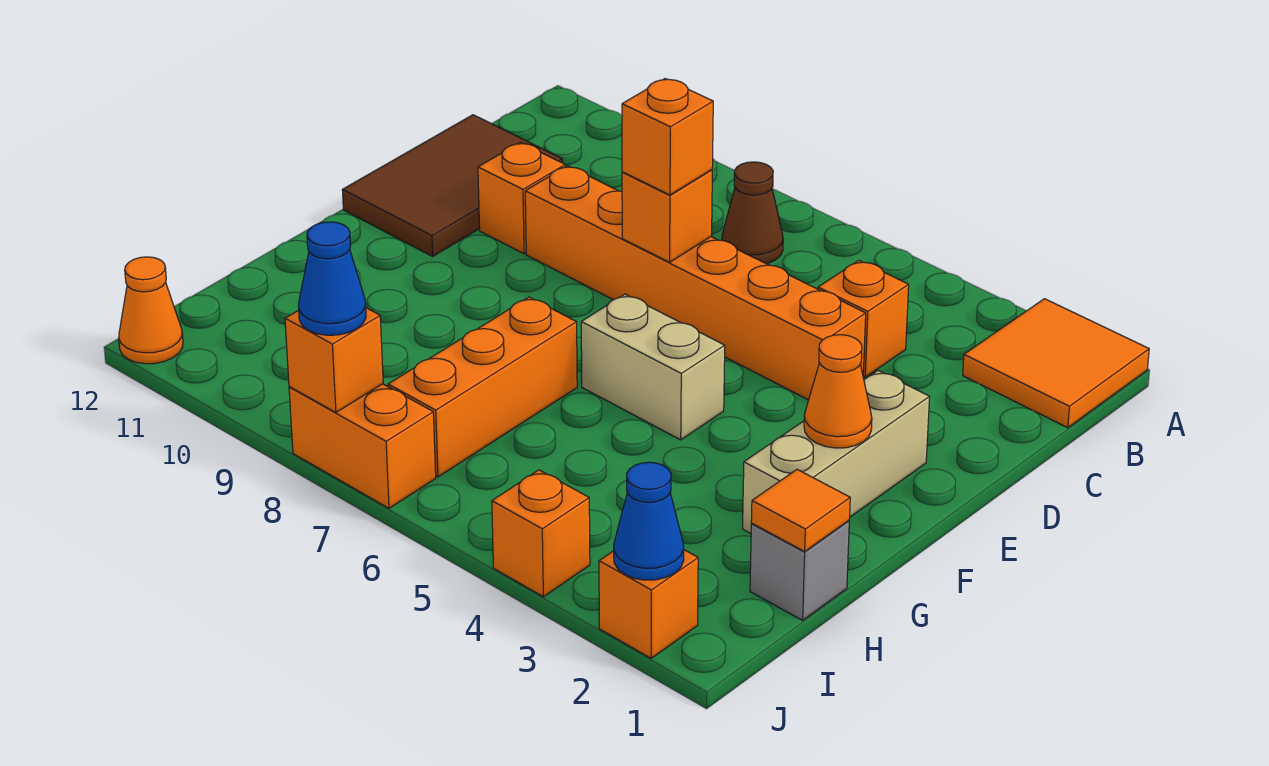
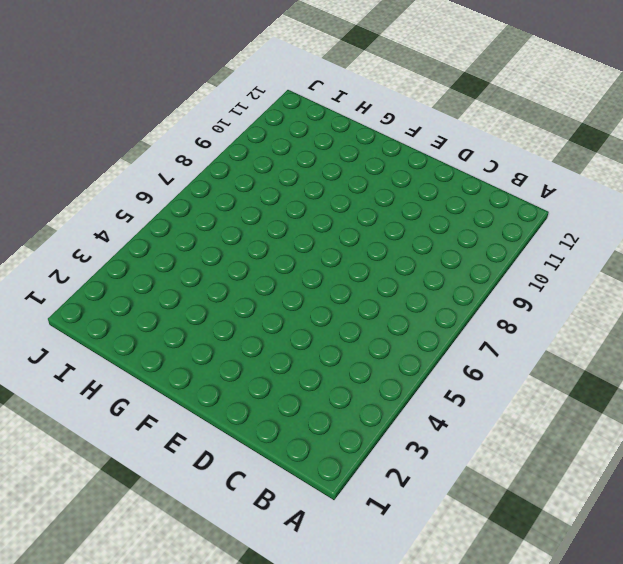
none -> orange 2x2 tile [963,299,1149,428]
none -> brown 1x1 cone [722,162,783,264]
none -> orange 1x1 brick [818,260,909,377]

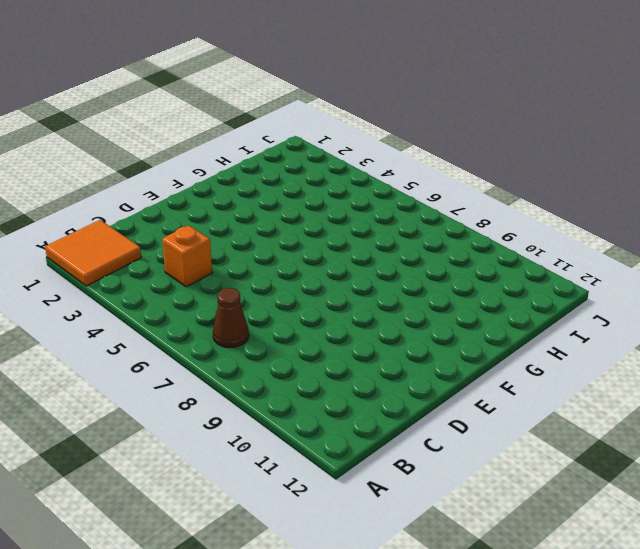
none -> brown 2x3 tile [342,115,562,256]
none -> orange 1x6 brick [525,166,866,400]
none -> orange 1x1 brick [478,142,565,254]

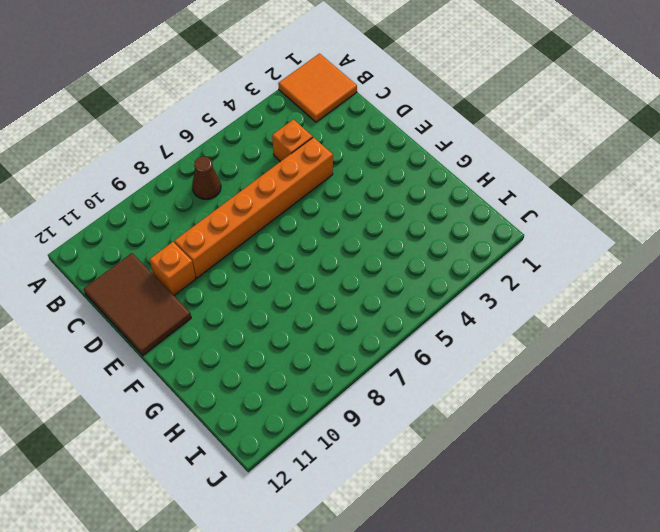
none -> tan 1x3 brick [743,371,930,533]
none -> tan 1x2 brick [581,294,725,440]
none -> orange 1x3 brick [388,297,577,477]

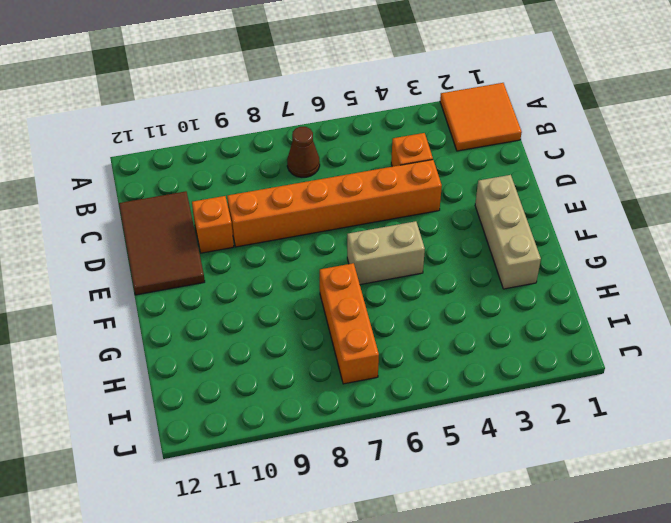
none -> grey 1x1 brick [750,521,849,620]
none -> orange 1x1 brick [599,550,698,658]
none -> orange 1x1 brick [492,470,590,597]

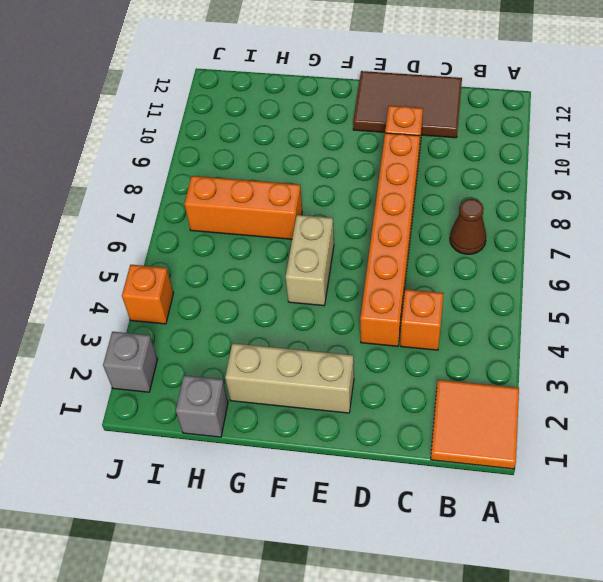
grey 1x1 brick [103,332,157,392] -> orange 1x1 brick [599,550,698,658]
none -> orange 1x2 brick [289,384,436,508]
none -> orange 1x1 cone [119,257,183,364]
none -> orange 1x1 brick [622,170,712,262]

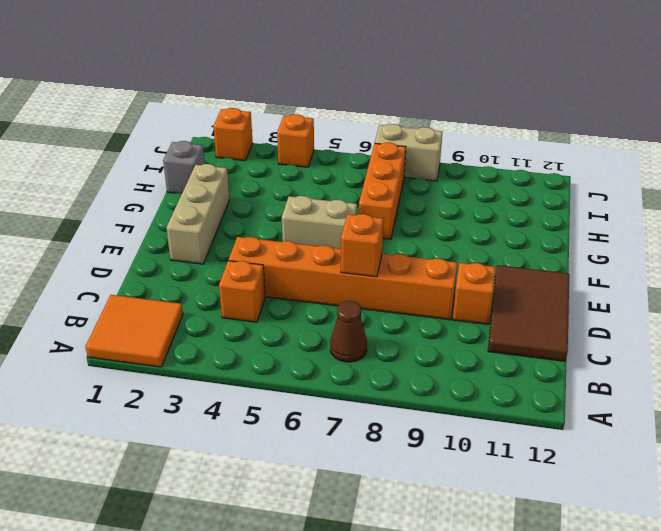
tan 1x2 brick [375,124,442,181] -> orange 1x2 brick [289,384,436,508]
none -> orange 1x1 cone [119,257,183,364]
none -> orange 1x1 cone [804,335,872,448]
none -> orange 1x1 tile [751,470,850,551]

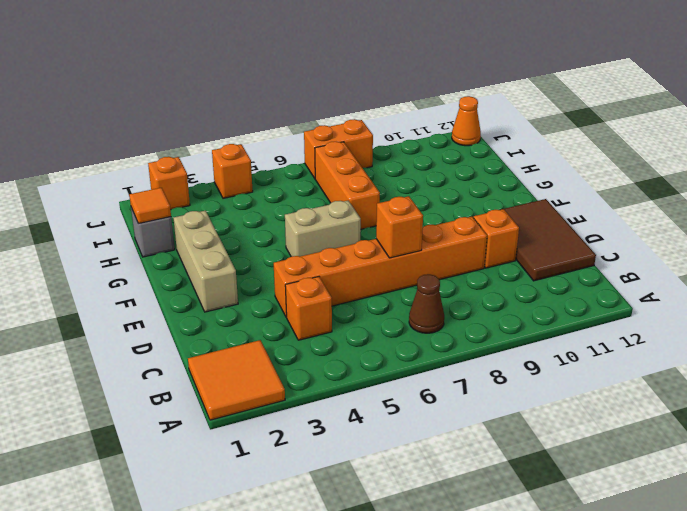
none -> orange 1x1 cone [804,335,872,448]
none -> blue 1x1 cone [614,462,684,580]
none -> orange 1x1 brick [285,308,383,412]

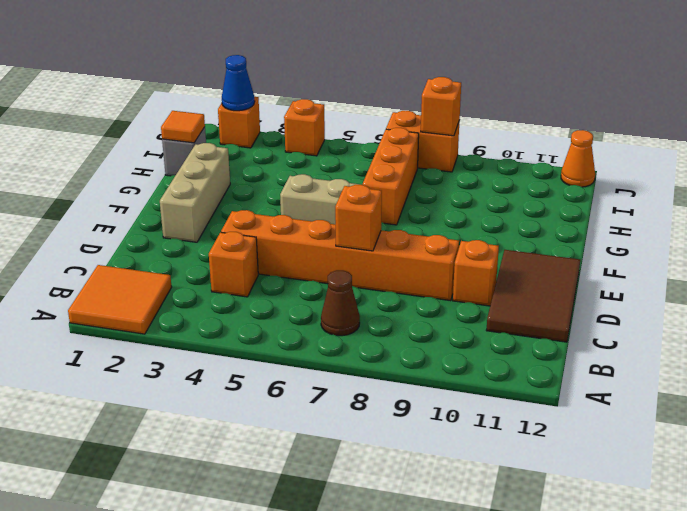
none -> orange 1x1 cone [804,335,872,448]
none -> orange 1x1 brick [622,79,713,195]
none -> blue 1x1 cone [299,222,366,335]

